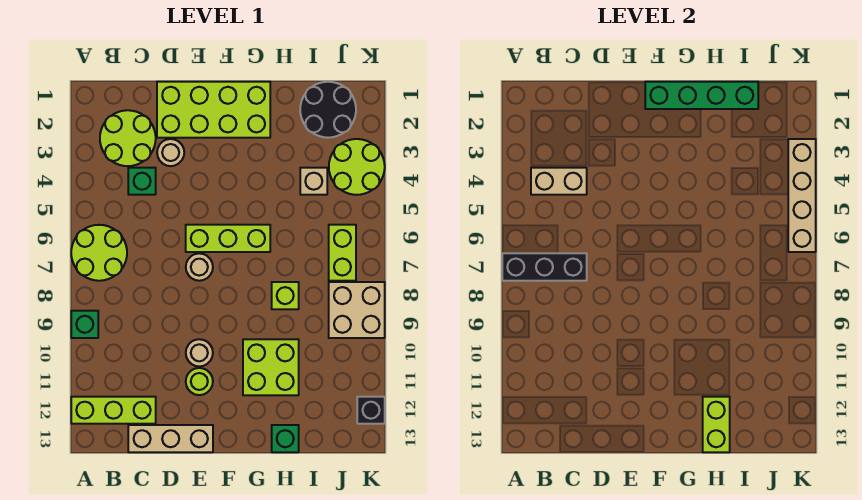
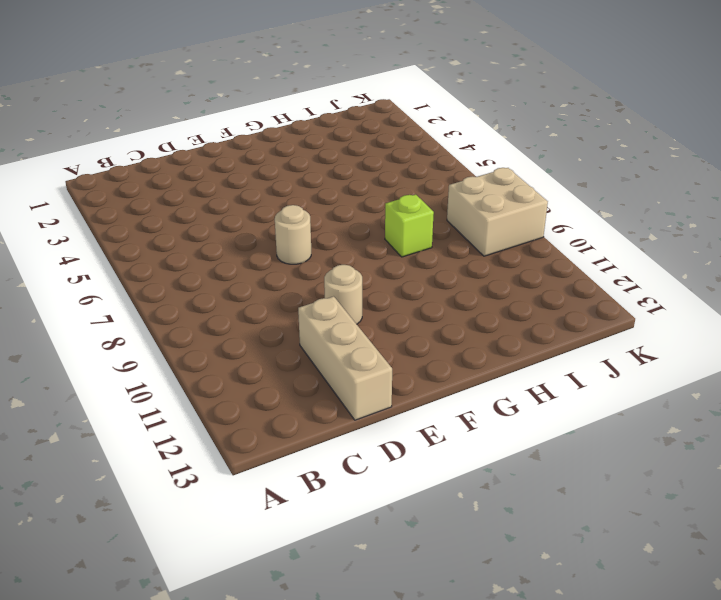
tan 1x3 brick [298,296,392,420] -> tan 1x3 brick turned to [128,425,213,452]
none -> lime 2x2 round brick [71,225,127,281]
none -> green 1x1 brick [71,311,98,338]
none -> lime 1x3 brick [71,397,156,424]

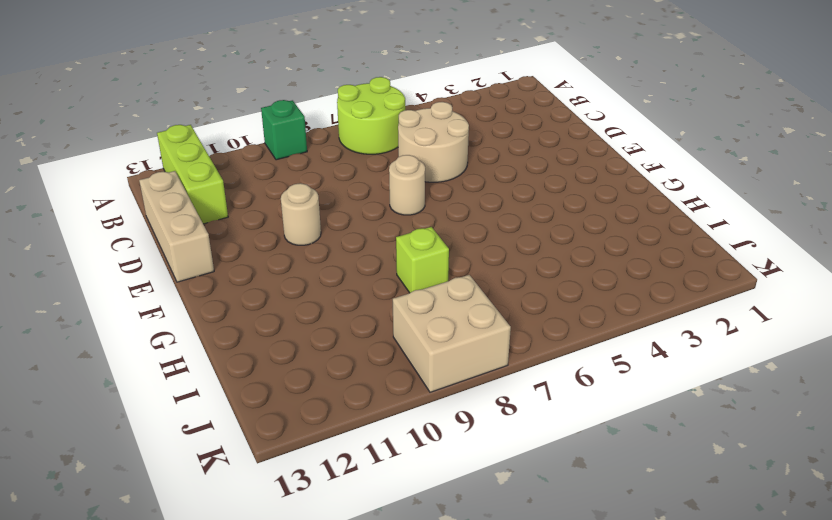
tan 2x2 round brick [398,102,469,182] -> none
none -> lime 2x2 round brick [100,110,156,166]
none -> green 1x1 brick [128,168,156,195]
none -> lime 2x4 brick [157,82,270,138]

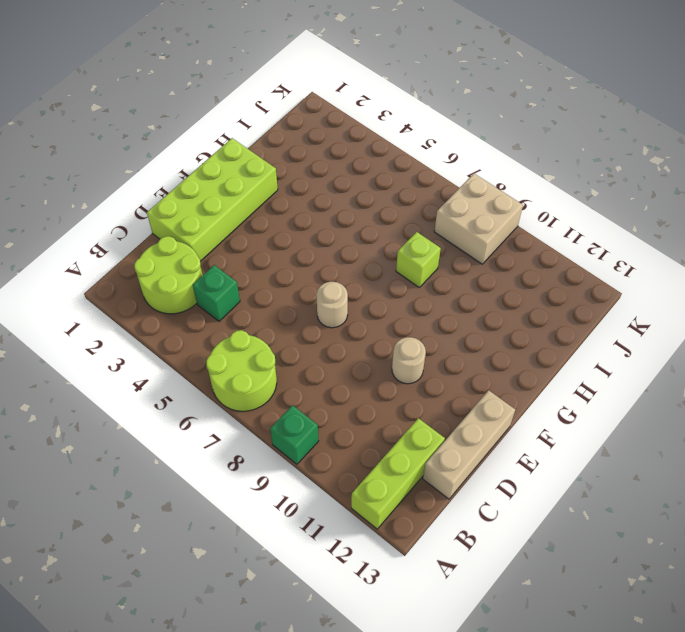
none -> tan 1x1 round brick [157,139,184,166]
none -> lime 1x3 brick [186,225,270,252]
none -> lime 1x1 round brick [186,368,213,395]

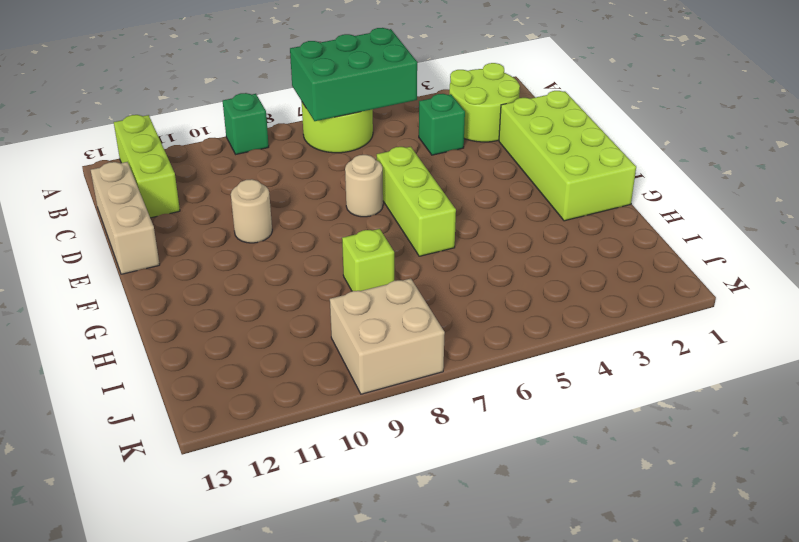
green 2x3 brick [290,28,417,121] -> black 1x3 brick [502,253,587,281]
none -> tan 1x1 round brick [157,139,184,166]
none -> lime 1x1 round brick [186,368,213,395]
none -> lime 2x2 brick [243,339,299,395]

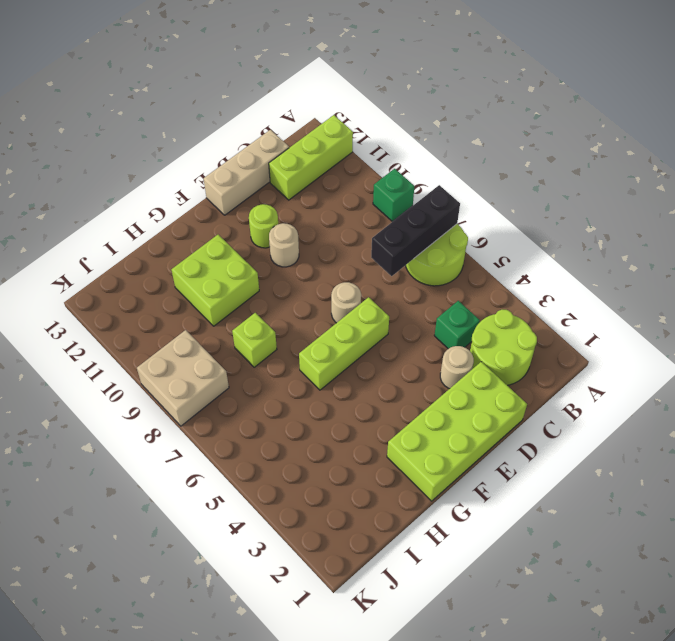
none -> green 1x1 brick [272,425,299,452]
none -> black 2x2 round brick [300,82,356,138]
none -> tan 1x1 brick [300,168,327,195]

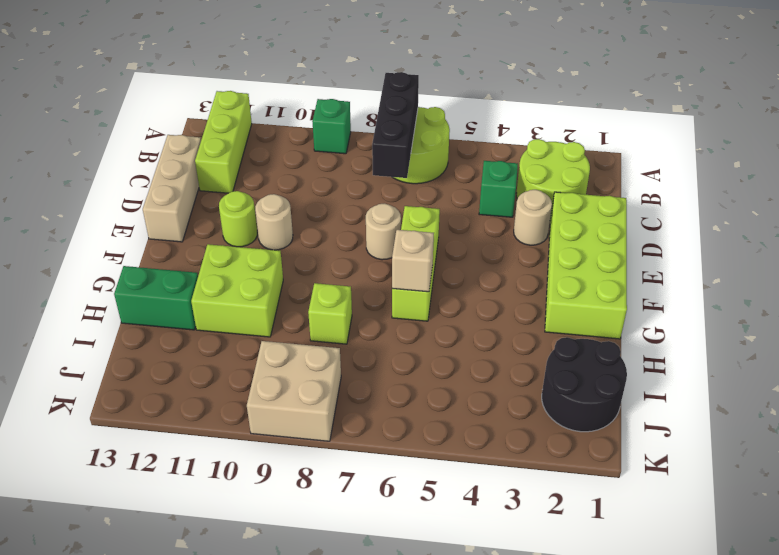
tan 1x1 brick [392,230,434,292] -> tan 1x1 brick moved to [300,168,327,195]
green 1x2 brick [114,266,198,330] -> green 1x1 brick [272,425,299,452]
none -> lime 2x2 round brick [329,139,385,195]
none -> lime 1x2 brick [329,225,356,281]
none -> black 1x1 brick [357,397,385,424]

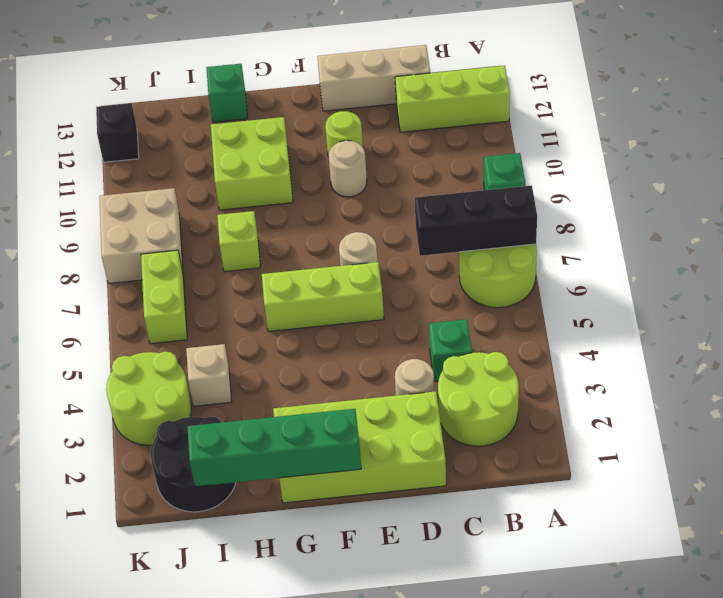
none -> tan 1x2 brick [531,168,587,195]
none -> lime 1x2 brick [703,397,730,452]
none -> tan 1x4 brick [788,139,816,252]

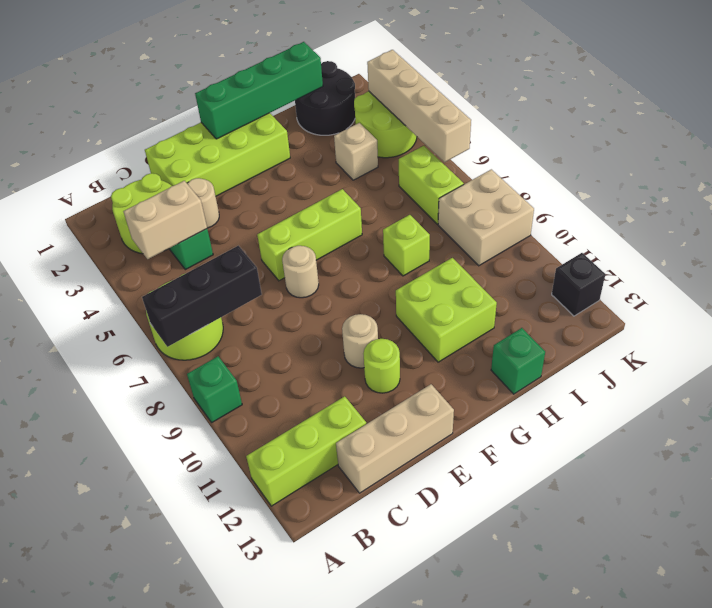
none -> lime 1x2 brick [703,397,730,452]

